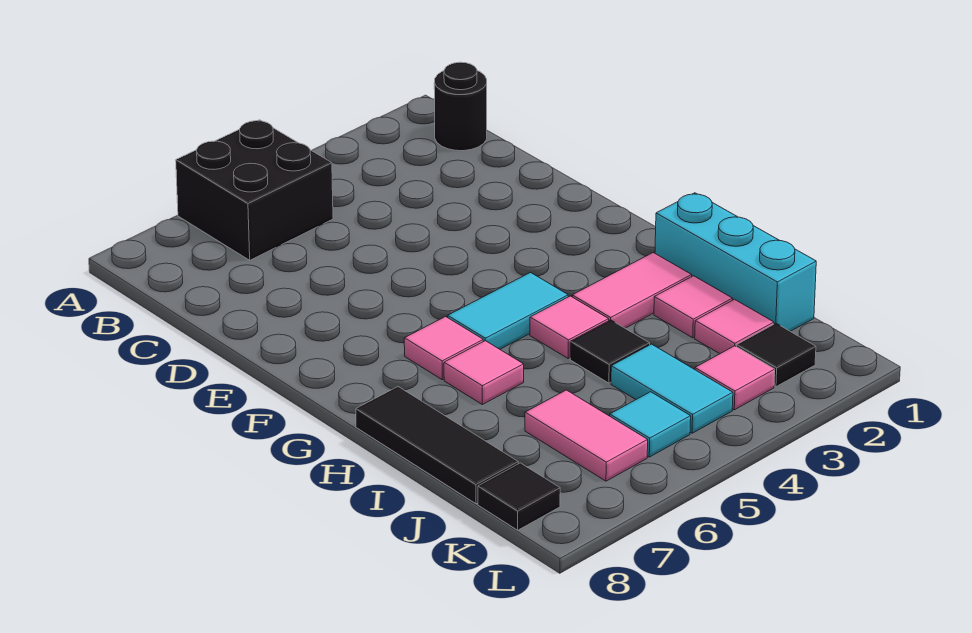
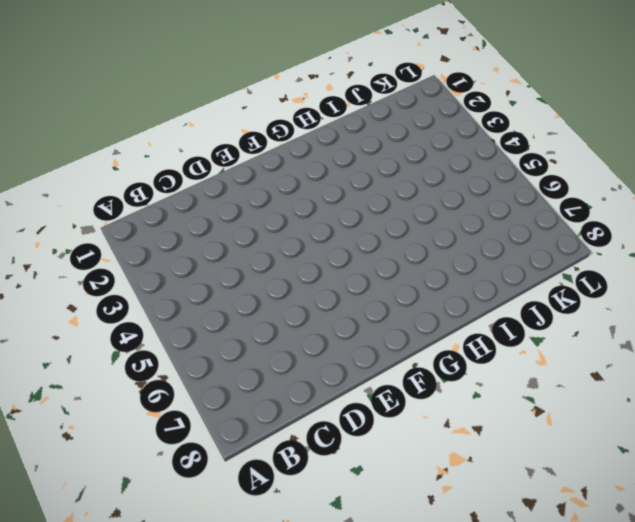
none -> black 2x2 brick [176,120,333,260]
none -> black 1x1 round brick [434,62,487,151]
none -> cyan 1x2 tile [448,273,568,349]

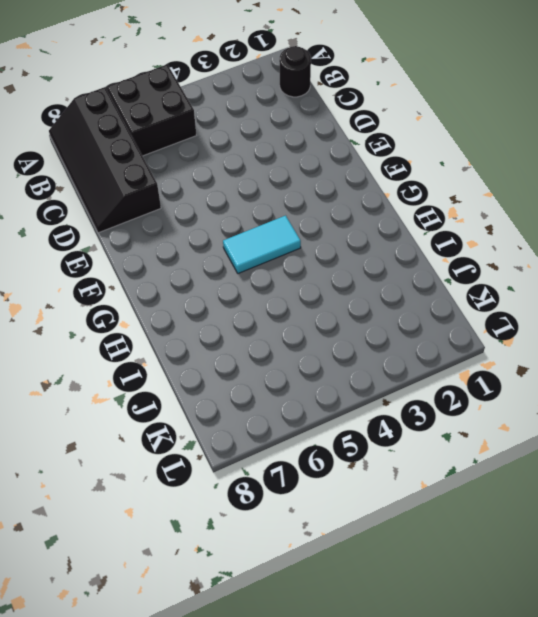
black 2x4 slope [49,87,161,233] -> none
none -> pink 1x1 tile [404,317,483,380]
none -> cyan 1x3 brick [655,193,816,331]
none -> pink 1x2 tile [572,253,692,328]

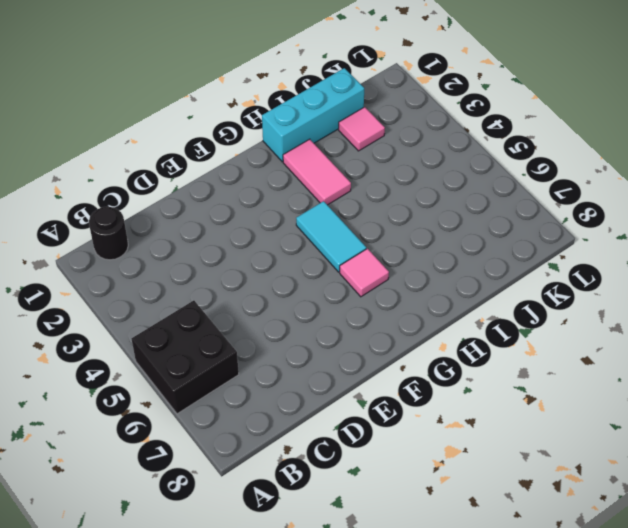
none -> pink 1x1 tile [530,296,609,358]
none -> pink 1x1 tile [444,341,524,404]
none -> black 1x3 tile [356,387,518,504]

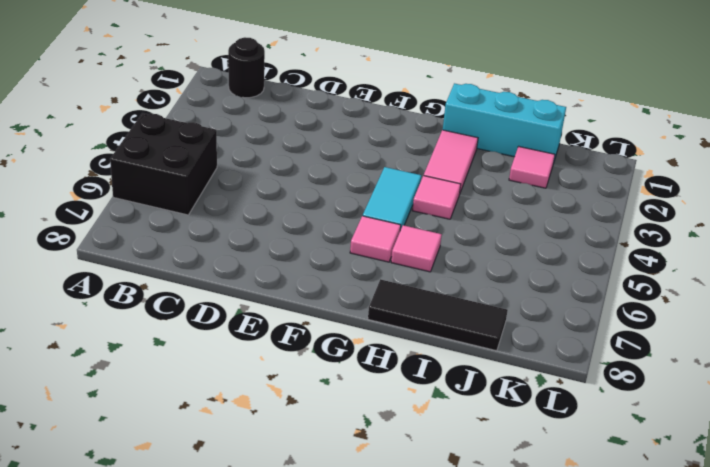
none -> pink 1x1 tile [654,276,733,338]
none -> black 1x1 tile [570,320,650,383]
none -> cyan 1x2 tile [611,344,733,433]

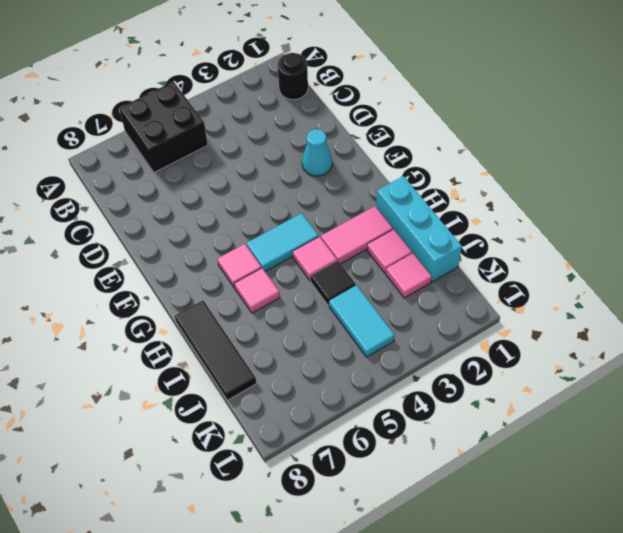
cyan 1x1 cone [302,129,332,176] -> none
none -> pink 1x2 tile [525,390,648,481]
none -> black 1x1 tile [737,323,816,387]
none -> pink 1x1 tile [695,346,775,410]

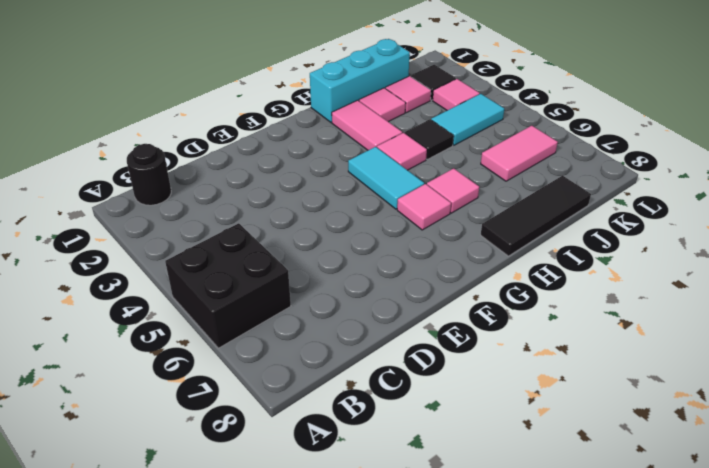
none -> cyan 1x1 tile [610,392,691,457]
none -> black 1x1 tile [478,463,560,530]

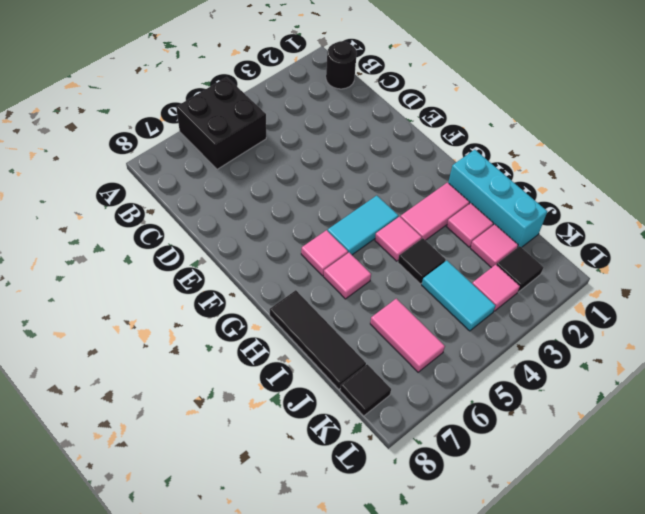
none -> cyan 1x1 tile [610,392,691,457]

